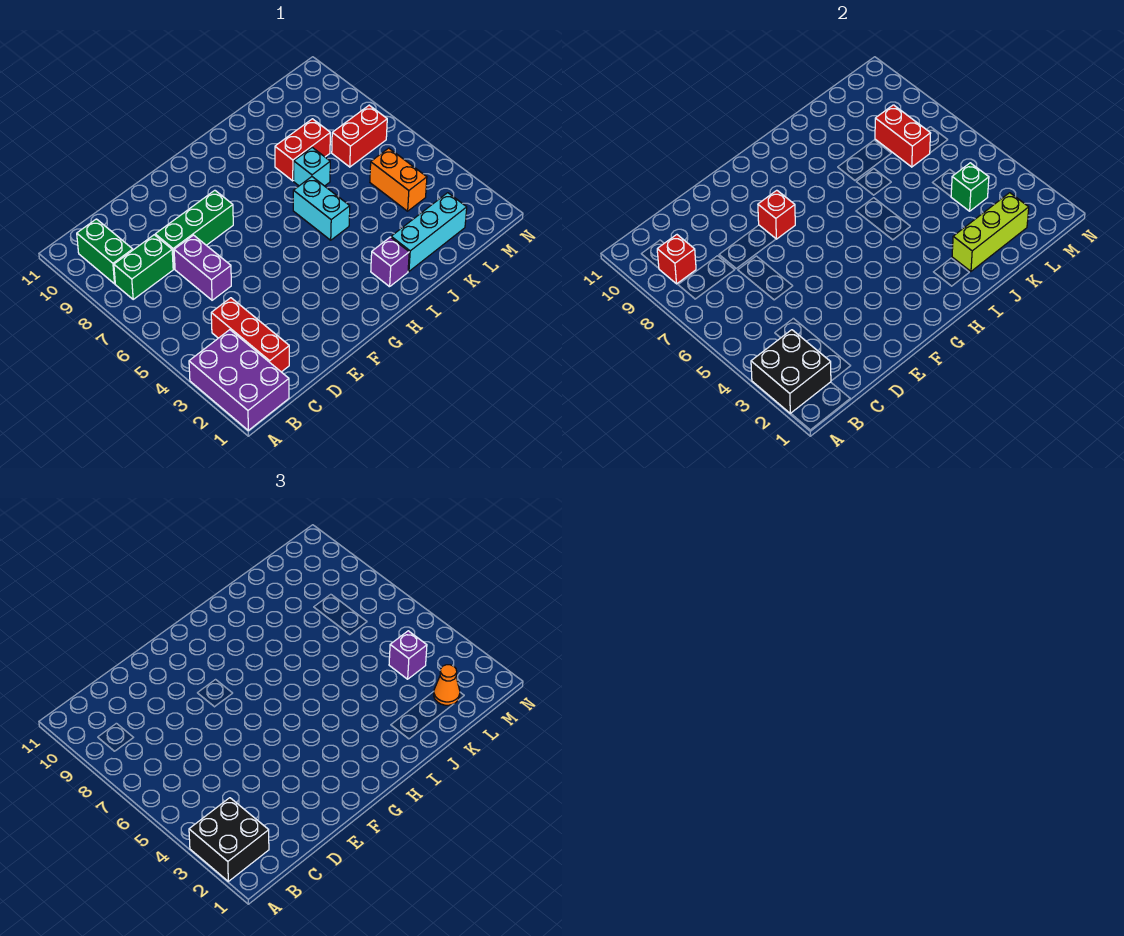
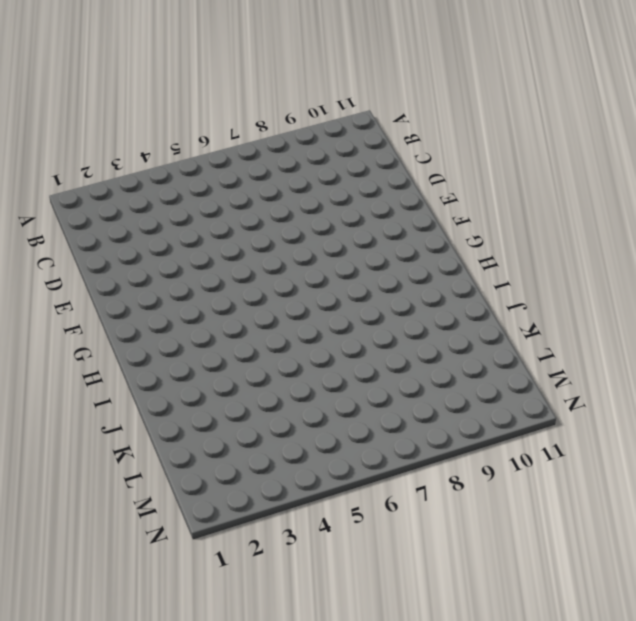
none -> purple 2x3 brick [189,330,289,430]
none -> green 1x2 brick [114,235,173,299]
none -> green 1x2 brick [77,219,133,284]

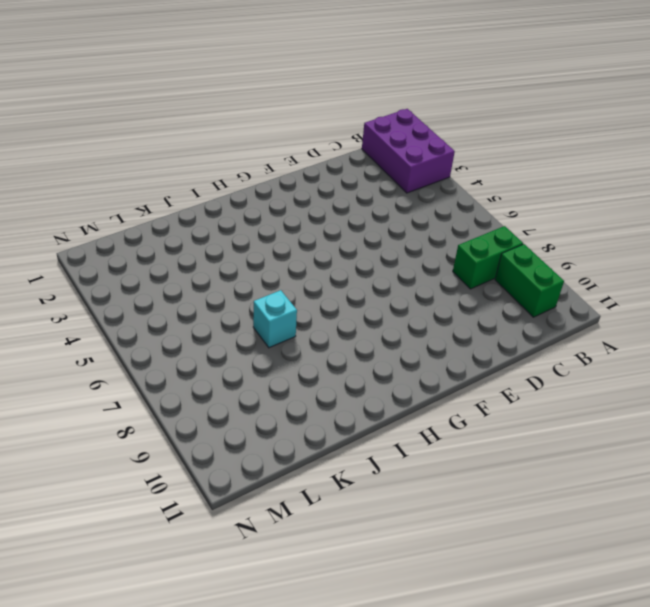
none -> red 1x3 brick [211,298,289,372]
none -> purple 1x2 brick [174,235,231,300]
none -> green 1x3 brick [155,190,233,269]

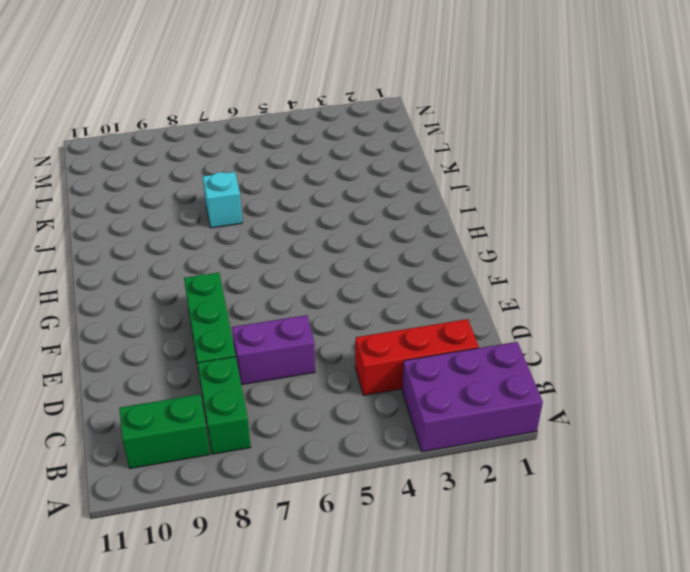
none -> purple 1x1 brick [371,237,409,287]
none -> cyan 1x2 brick [293,177,350,240]
none -> cyan 1x3 brick [391,193,467,271]

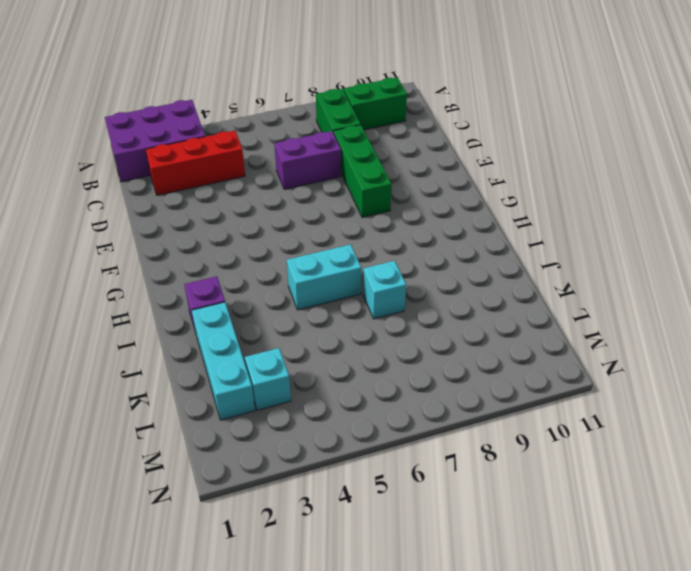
cyan 1x1 brick [245,348,291,410] -> none
none -> red 1x2 brick [275,119,330,181]
none -> orange 1x2 brick [370,148,427,211]
none -> red 1x2 brick [332,105,387,167]

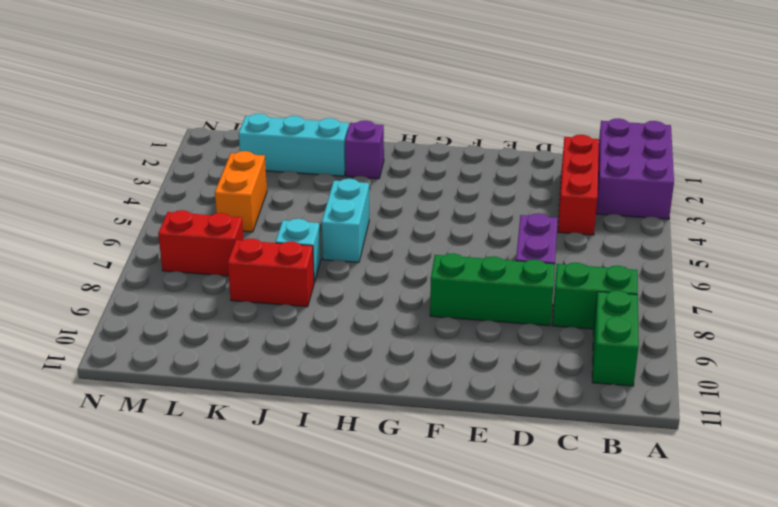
none -> black 2x2 brick [751,330,831,414]
none -> red 1x1 brick [657,235,696,284]
none -> red 1x1 brick [758,190,795,239]

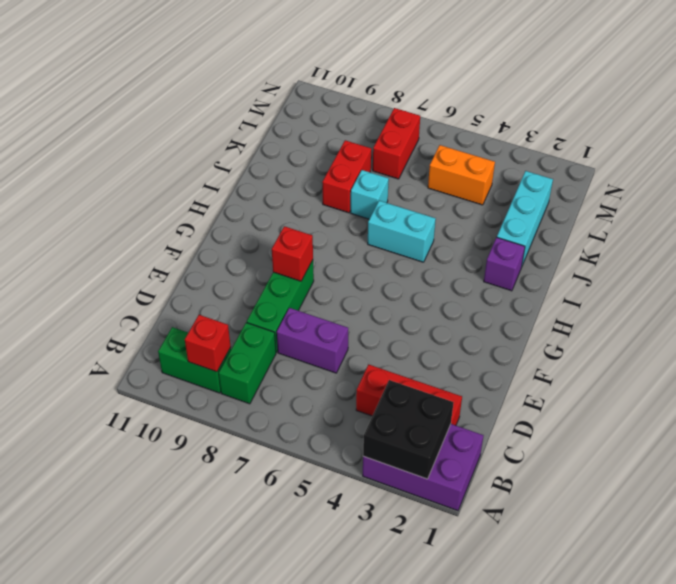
none -> lime 1x3 brick [952,193,1029,271]
none -> green 1x1 brick [951,163,989,211]
none -> red 1x2 brick [875,105,931,167]

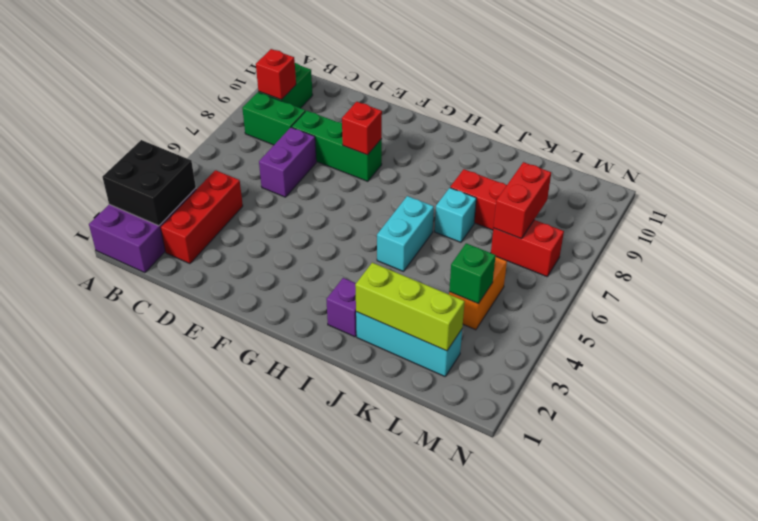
none -> black 2x2 brick [189,798,269,881]
none -> orange 1x1 cone [434,665,460,705]
none -> purple 1x1 brick [389,631,427,679]

